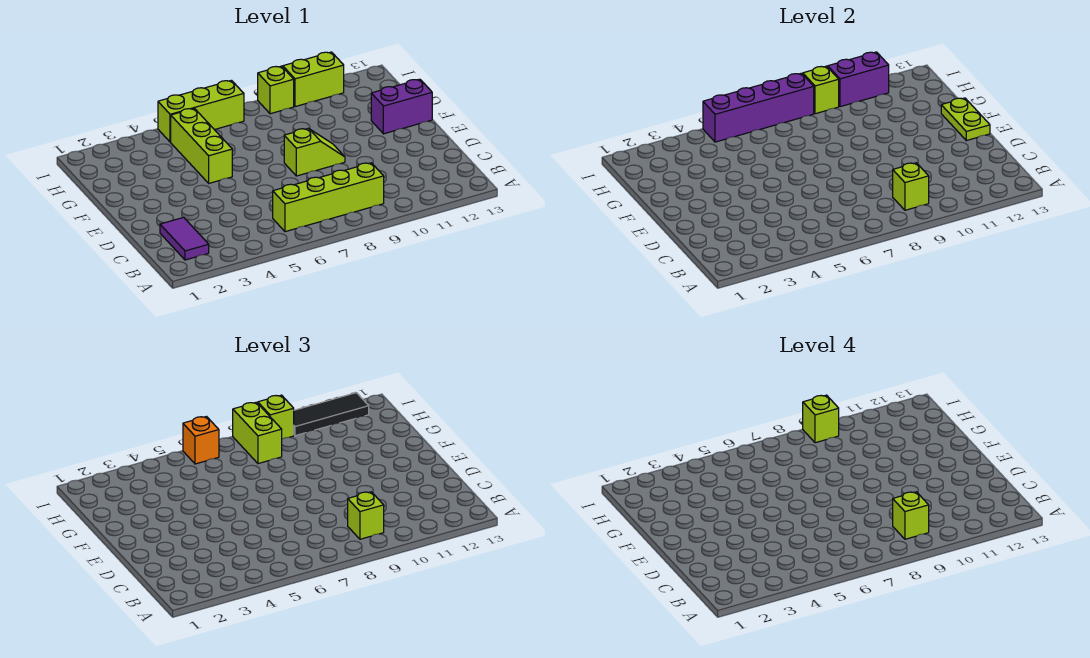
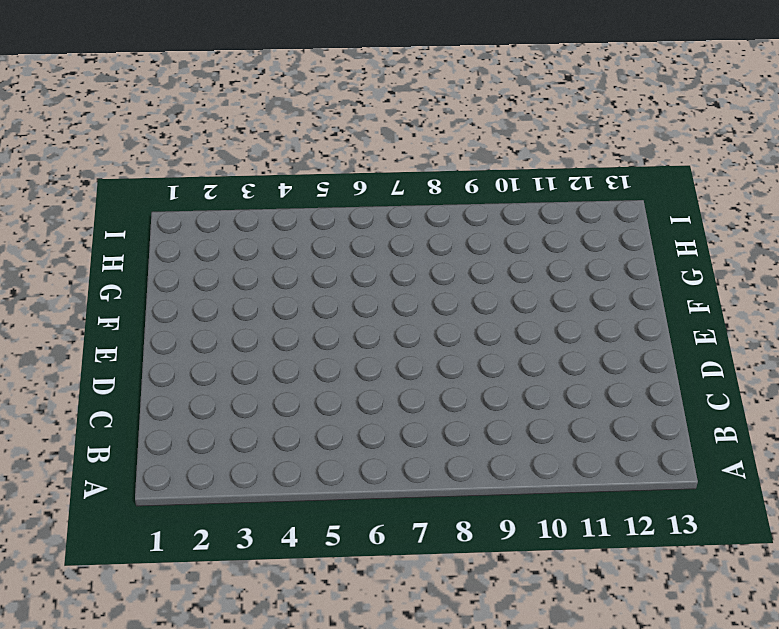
none -> purple 1x2 tile [160,217,209,260]
none -> lime 1x4 brick [273,163,384,232]
none -> lime 1x2 slope [284,128,345,176]

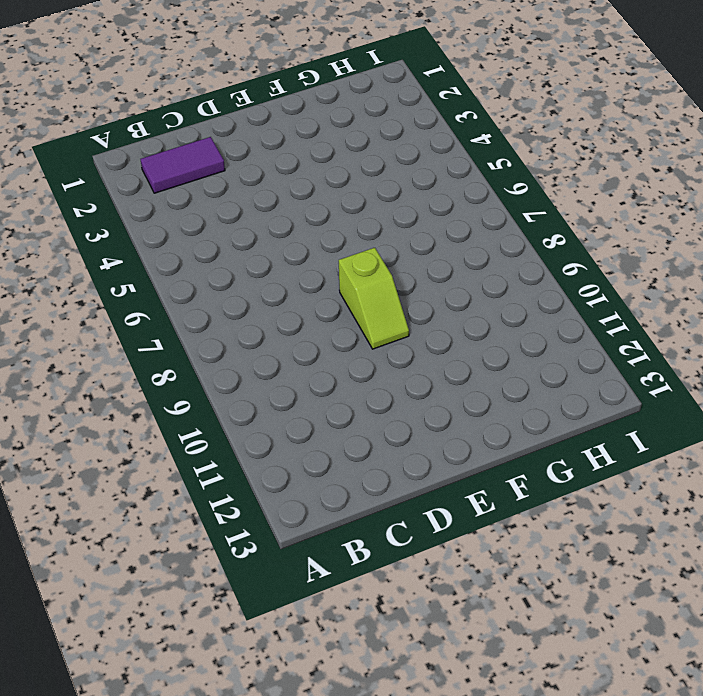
none -> lime 1x4 brick [273,163,384,232]
none -> lime 1x3 brick [171,108,232,183]
none -> purple 1x2 brick [371,79,432,134]

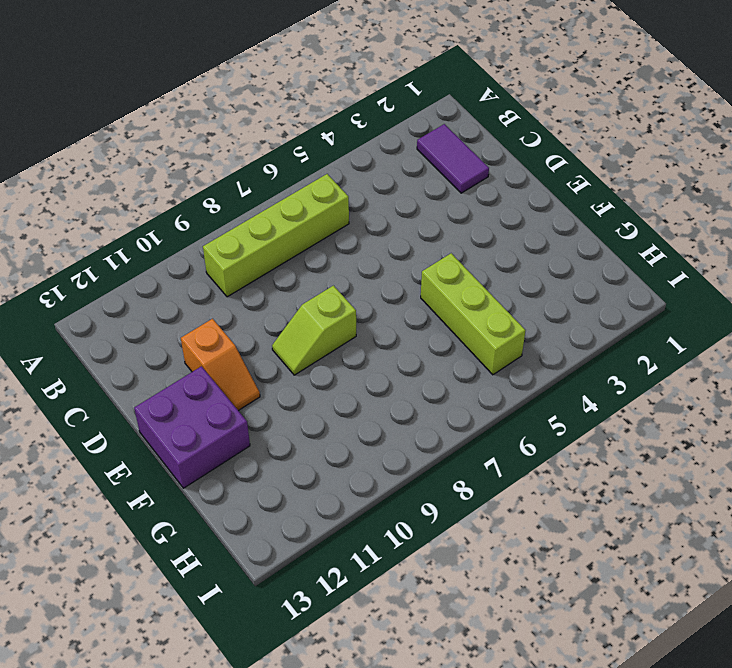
orange 1x2 slope [181,319,260,411] -> none
purple 2x2 brick [134,366,250,488] -> purple 1x2 brick [371,79,432,134]
none -> lime 1x3 brick [158,80,244,142]
none -> lime 1x1 brick [258,66,294,114]
none -> lime 1x2 brick [283,52,344,107]

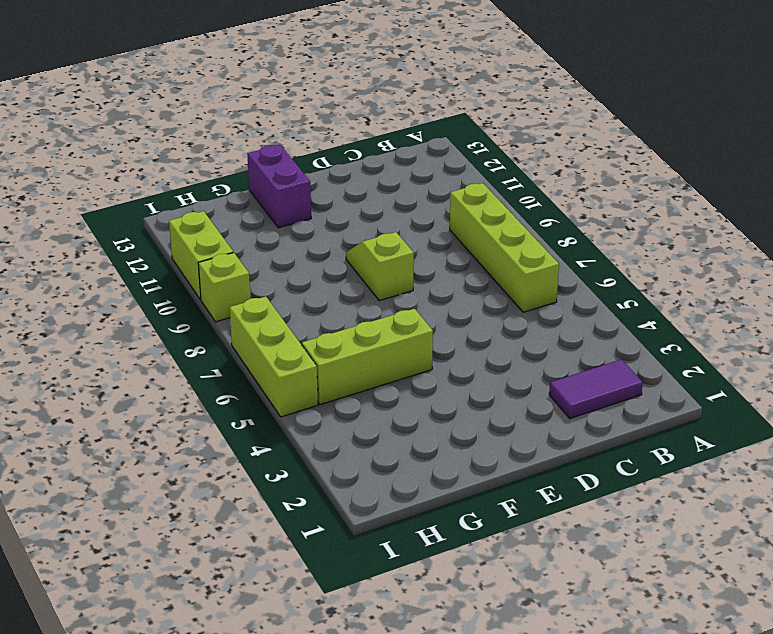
none -> lime 1x1 brick [893,163,929,210]
none -> lime 1x2 plate [941,98,990,141]
none -> purple 1x4 brick [703,73,814,142]

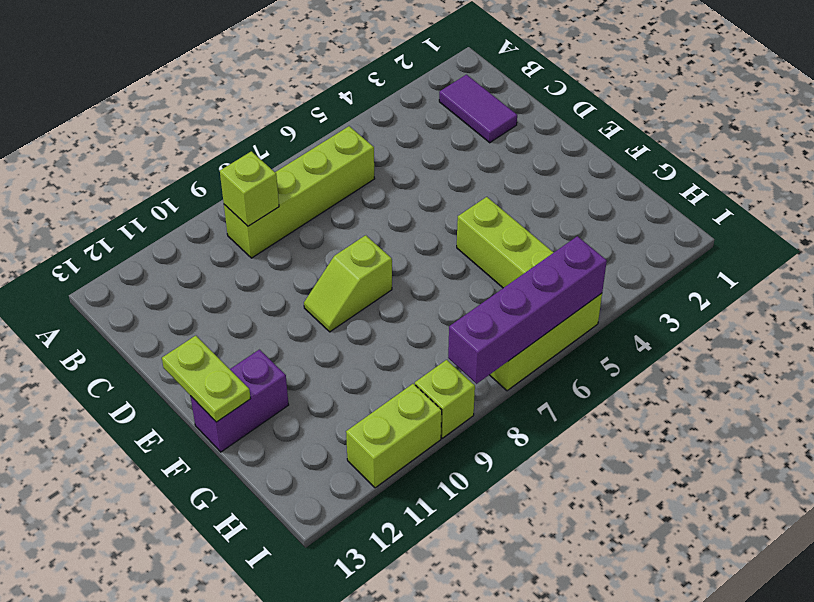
none -> lime 1x1 brick [803,66,839,114]
none -> purple 1x2 brick [828,52,889,107]
none -> lime 1x1 brick [348,492,384,539]

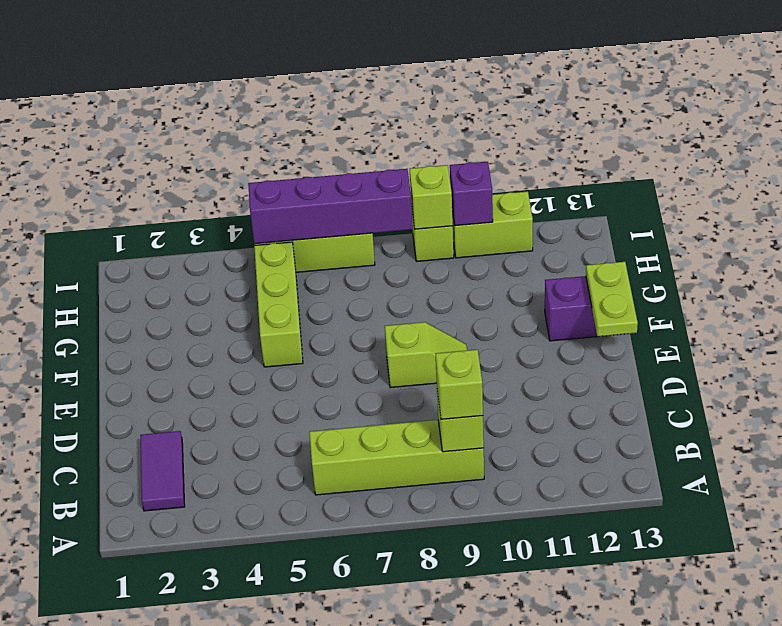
purple 1x1 brick [450,162,493,226] -> purple 1x2 brick [828,52,889,107]
none -> lime 1x2 brick [233,402,282,464]
none -> orange 1x1 brick [183,417,219,464]
none -> lime 1x1 brick [258,395,294,439]

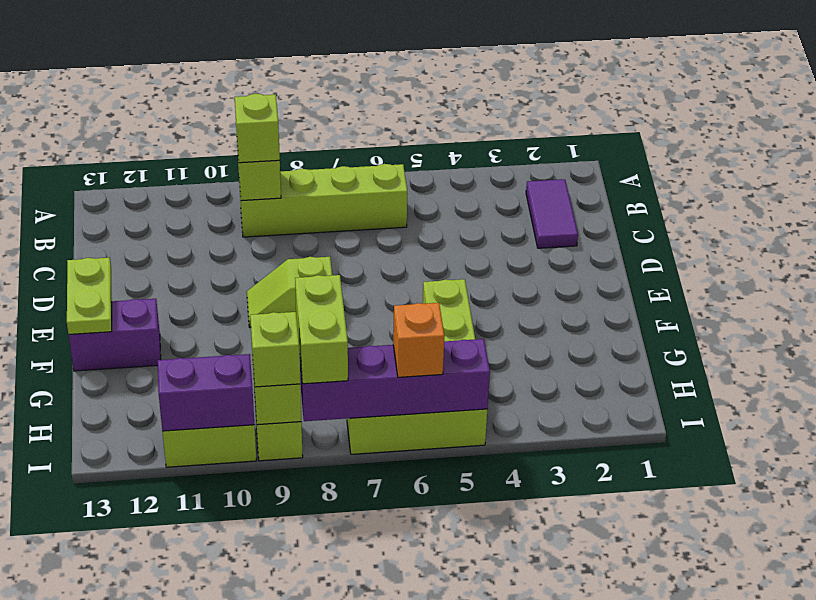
none -> black 1x3 tile [294,393,369,436]
none -> lime 1x1 brick [893,492,929,539]
none -> lime 1x1 brick [803,395,839,443]

